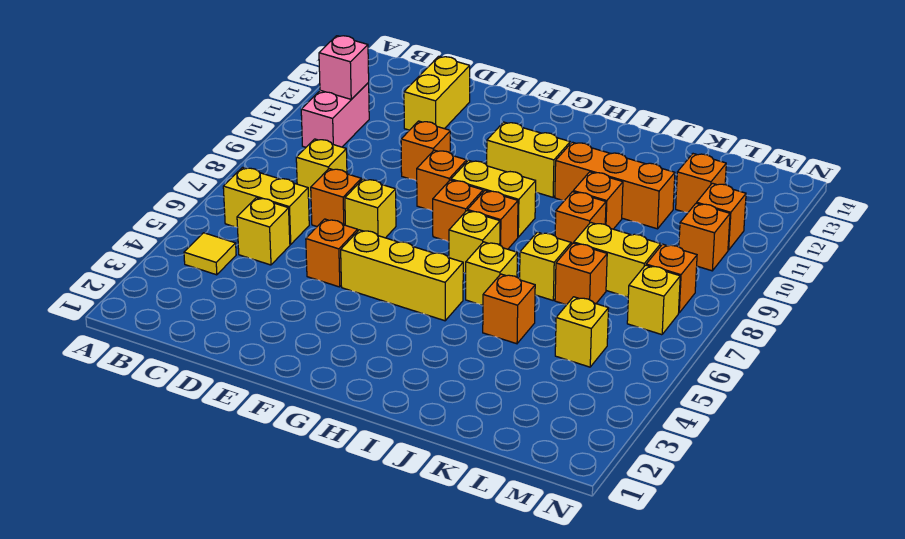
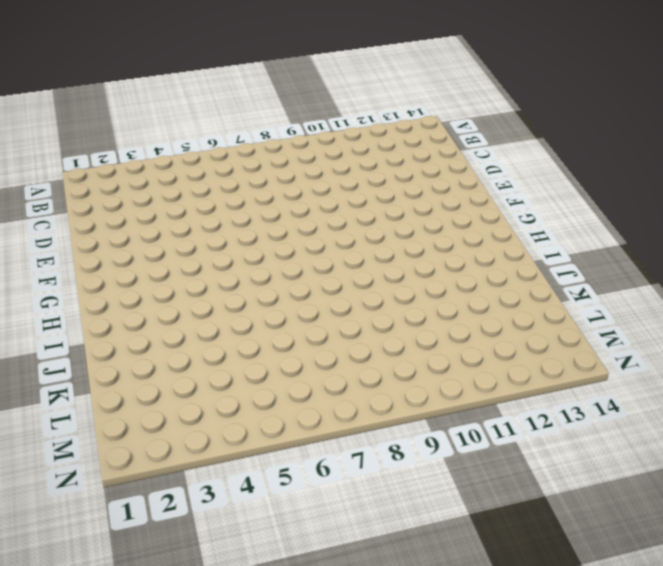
none -> yellow 1x1 tile [184,233,236,275]
none -> yellow 1x2 brick [223,167,309,244]
none -> pink 1x2 brick [301,83,369,147]
none -> yellow 1x1 brick [237,198,290,265]

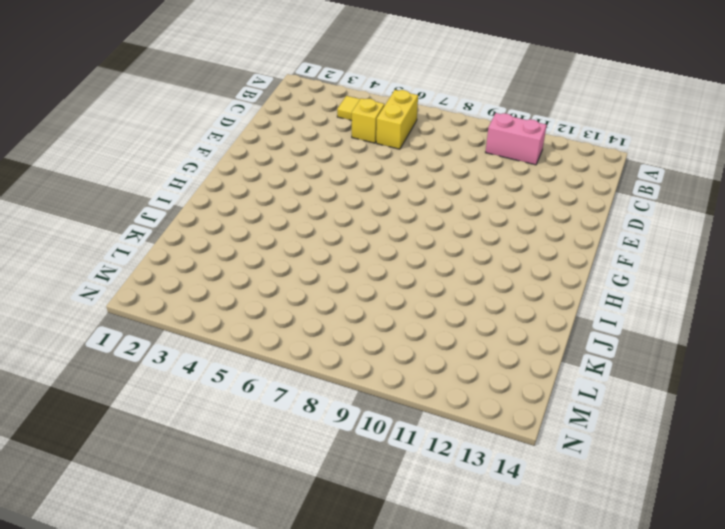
none -> yellow 1x1 brick [296,139,347,199]
none -> orange 1x1 brick [311,169,361,226]
none -> yellow 1x2 brick [404,56,470,130]
none -> orange 1x1 brick [306,219,358,287]

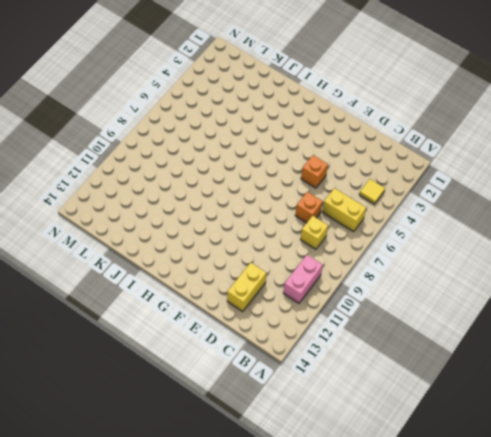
none -> yellow 1x1 brick [237,198,290,265]
none -> yellow 1x1 brick [345,179,396,238]
none -> orange 1x1 brick [401,121,450,181]
none -> yellow 1x3 brick [341,230,463,321]

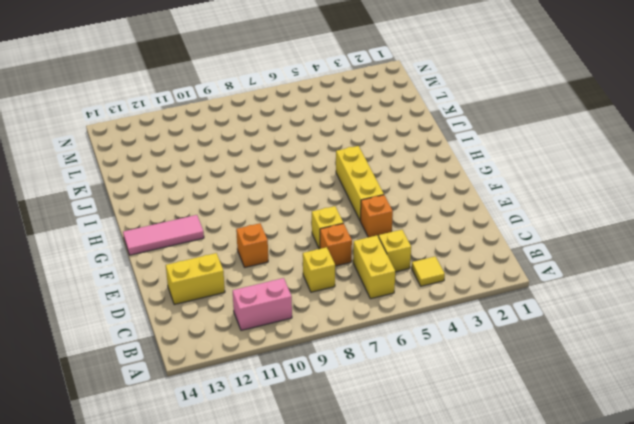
pink 1x3 tile [123,215,204,255] -> none
none -> orange 1x1 brick [417,150,467,211]
none -> orange 1x1 brick [433,180,483,242]
none -> yellow 1x2 brick [451,160,536,237]
none -> yellow 1x2 brick [487,122,570,197]

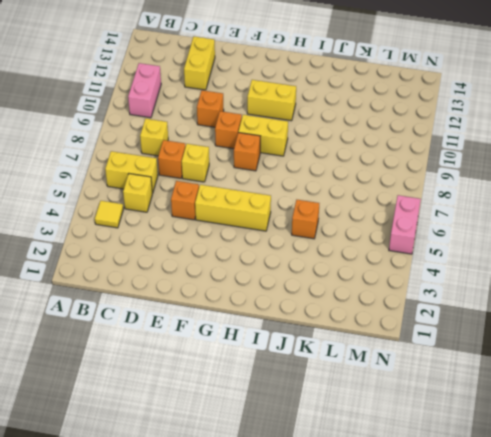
pink 1x2 brick [389,195,421,254] -> none
none -> yellow 1x1 brick [449,211,500,273]
none -> orange 1x1 brick [467,191,518,249]
none -> yellow 1x1 brick [466,242,517,305]
none -> orange 1x3 brick [555,142,675,229]

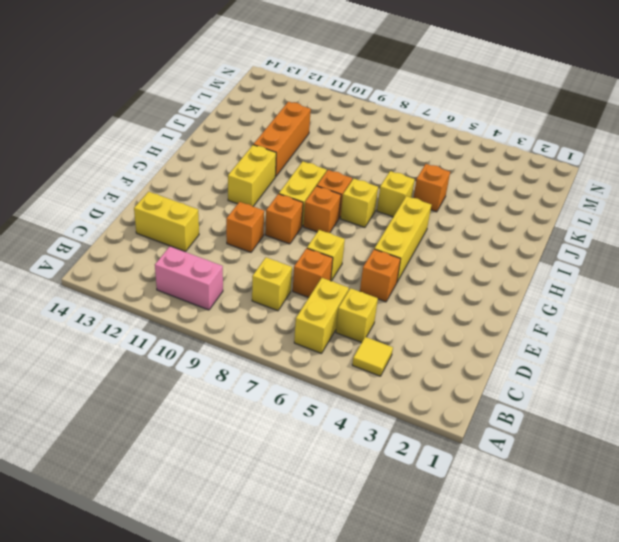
none -> yellow 1x1 brick [520,232,571,300]
none -> orange 1x1 brick [555,192,606,245]
none -> orange 1x1 brick [573,172,623,229]
none -> orange 1x1 brick [555,243,607,305]

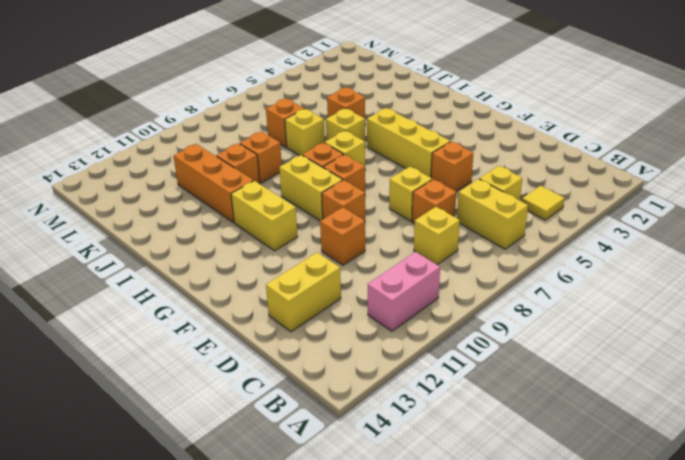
none -> yellow 1x2 brick [574,222,661,297]
none -> yellow 1x1 brick [555,297,609,367]
none -> orange 1x1 brick [676,154,726,212]
none -> yellow 1x1 brick [627,265,680,335]

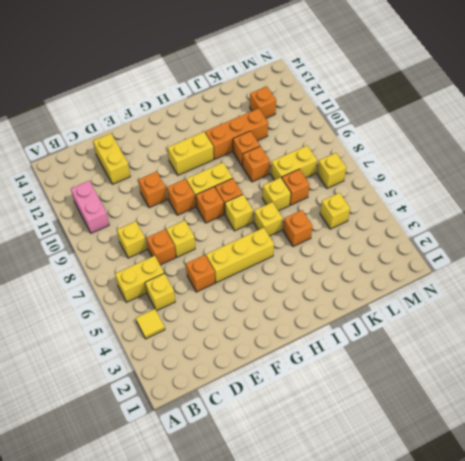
none -> orange 1x1 brick [646,244,697,313]
none -> orange 1x1 brick [679,203,730,271]
none -> orange 1x1 brick [697,183,746,250]
none -> pink 1x1 brick [319,36,369,99]

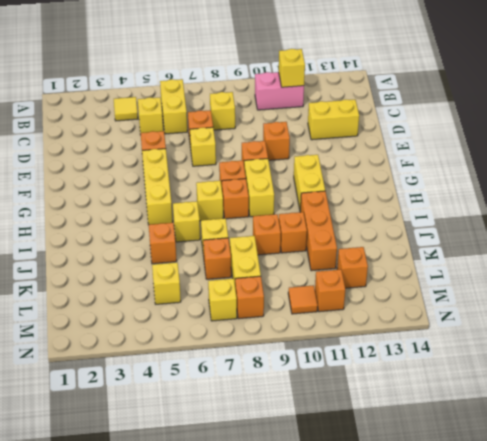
yellow 1x1 brick [279,49,305,87] -> pink 1x1 brick [319,36,369,99]
orange 1x1 tile [288,285,318,314] -> orange 1x1 brick [679,203,730,271]

